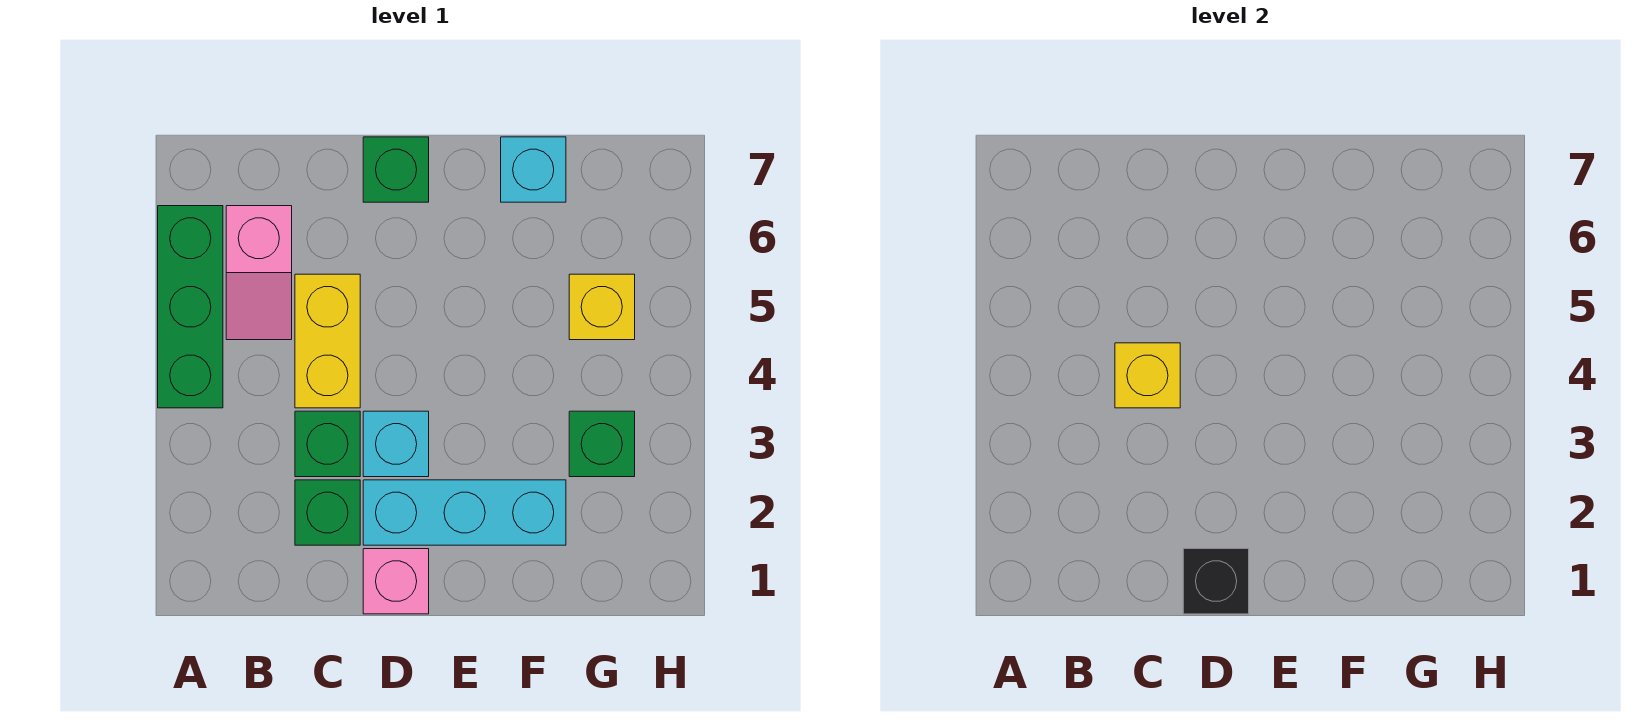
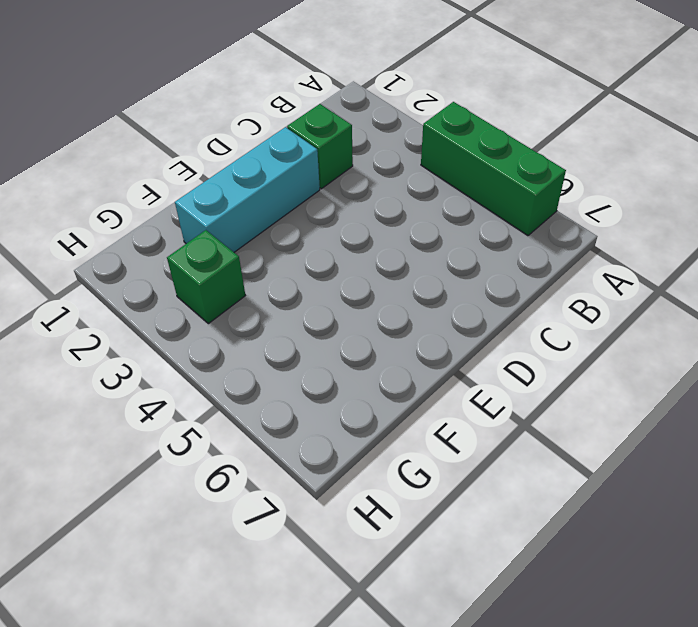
none -> pink 1x2 slope [226,206,292,340]
none -> green 1x1 brick [295,411,360,477]
none -> yellow 1x2 brick [295,274,360,408]

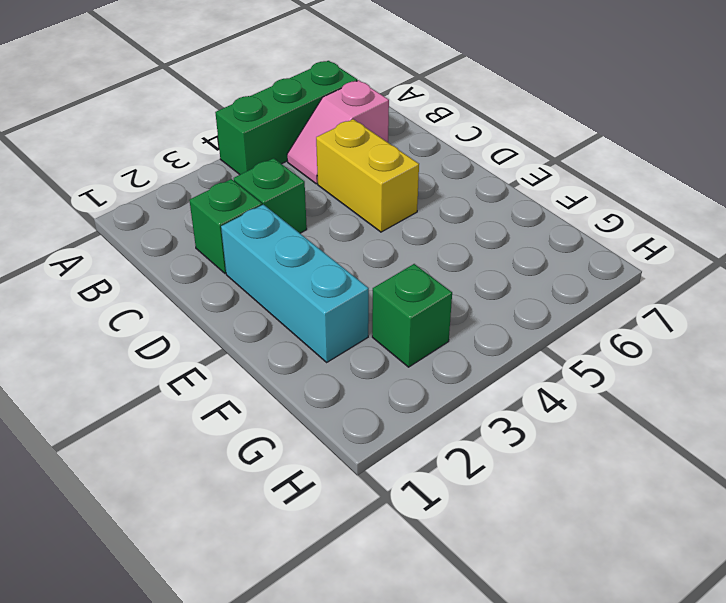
yellow 1x2 brick [316,119,419,232] -> yellow 1x2 brick turned to [295,274,360,408]
none -> pink 1x1 brick [363,549,429,614]
none -> cyan 1x1 brick [363,411,429,477]
none -> green 1x1 brick [363,137,429,202]

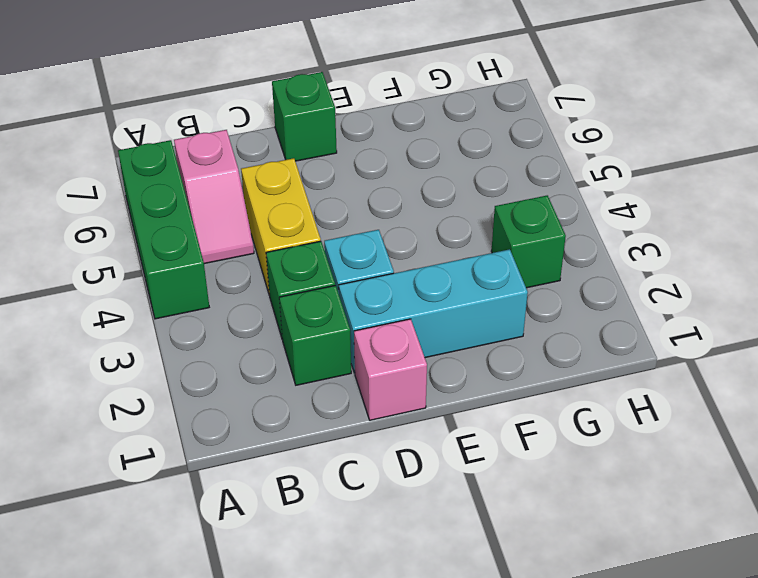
none -> cyan 1x1 brick [501,137,566,202]
none -> yellow 1x1 brick [569,274,635,340]
none -> yellow 1x1 brick [1115,343,1180,408]

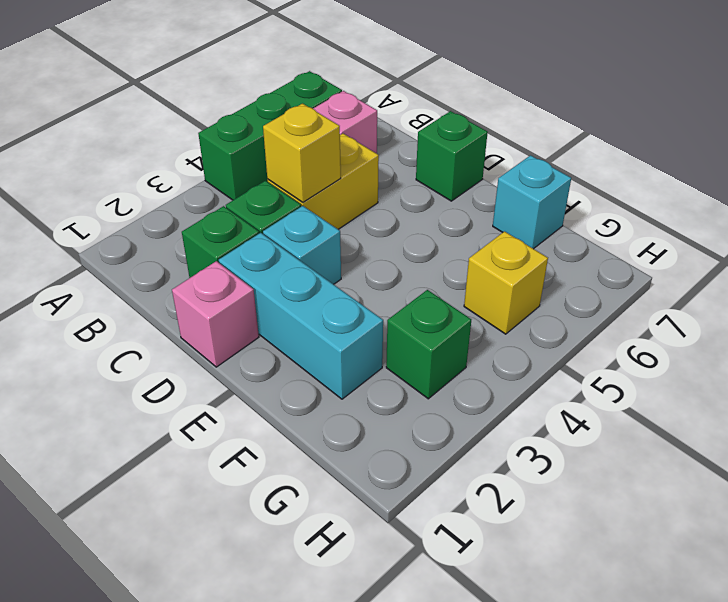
none -> black 1x1 brick [1183,549,1249,614]

